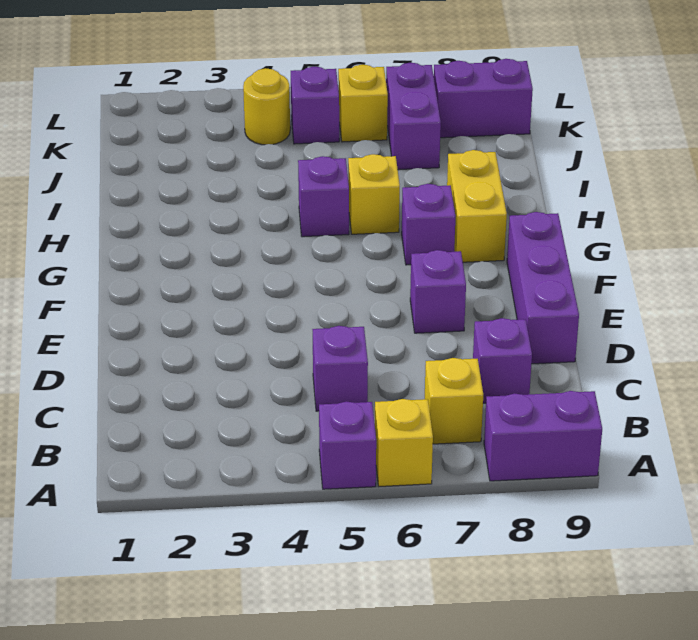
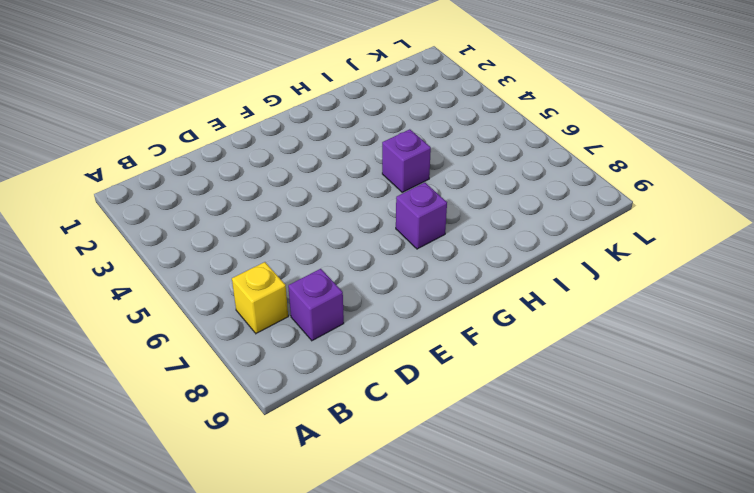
none -> purple 1x1 brick [319,401,376,489]
none -> yellow 1x1 brick [375,399,433,486]
none -> purple 1x2 brick [484,391,602,481]

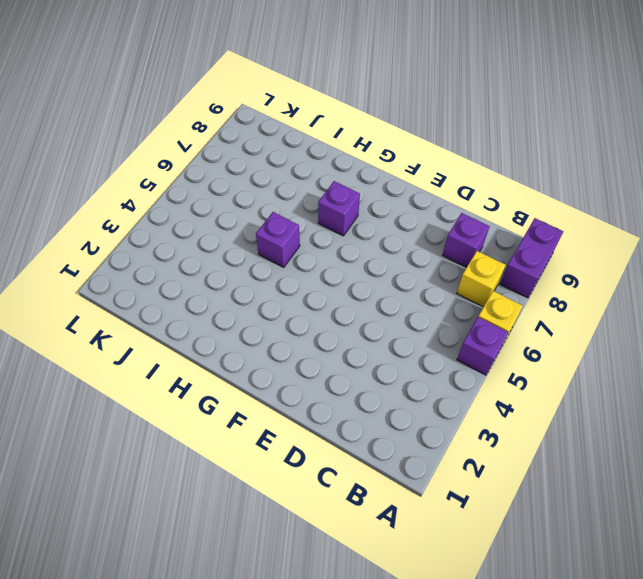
none -> purple 1x1 brick [313,326,368,411]
none -> purple 1x3 brick [507,212,579,364]
none -> purple 1x1 brick [410,250,466,333]

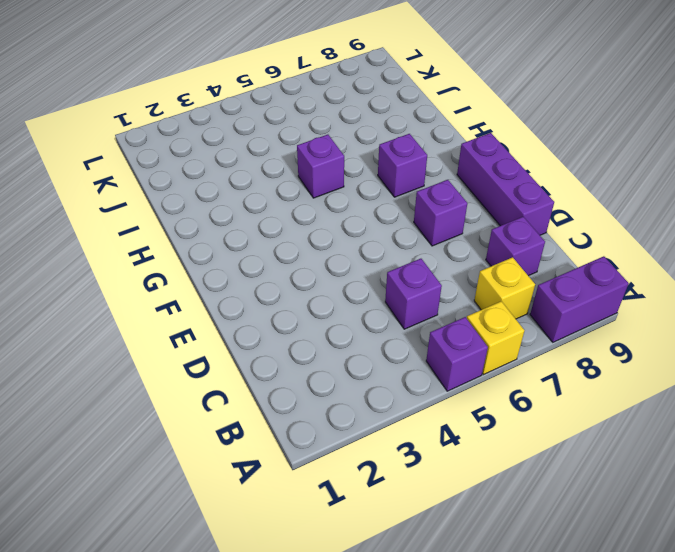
none -> yellow 1x2 brick [447,150,507,262]
none -> yellow 1x1 brick [348,154,400,234]
none -> purple 1x2 brick [386,63,441,170]

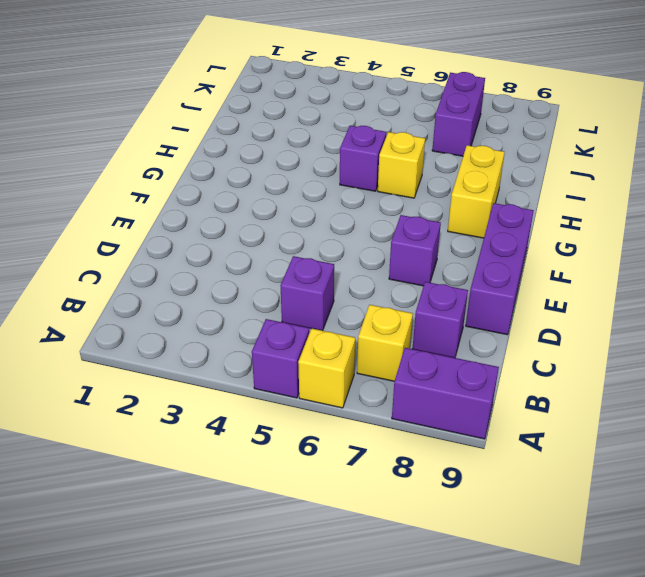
none -> purple 1x1 brick [402,184,456,265]
none -> yellow 1x1 round brick [243,68,290,145]
none -> purple 1x1 brick [291,67,339,144]

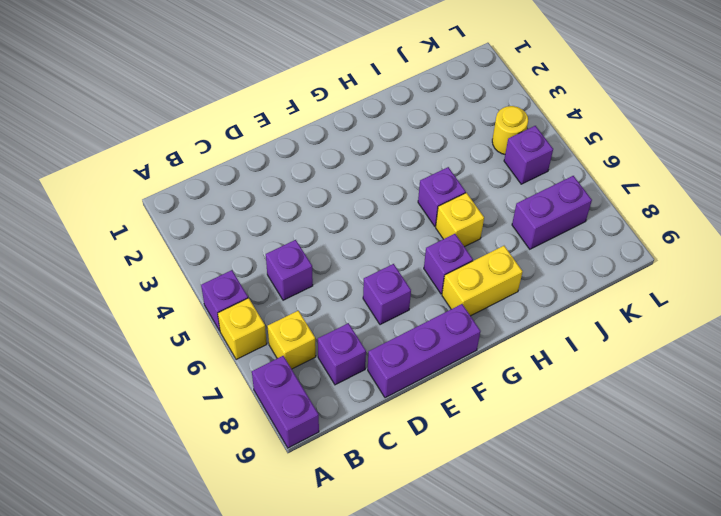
none -> yellow 1x1 brick [338,65,388,142]
none -> purple 1x2 brick [434,59,533,138]

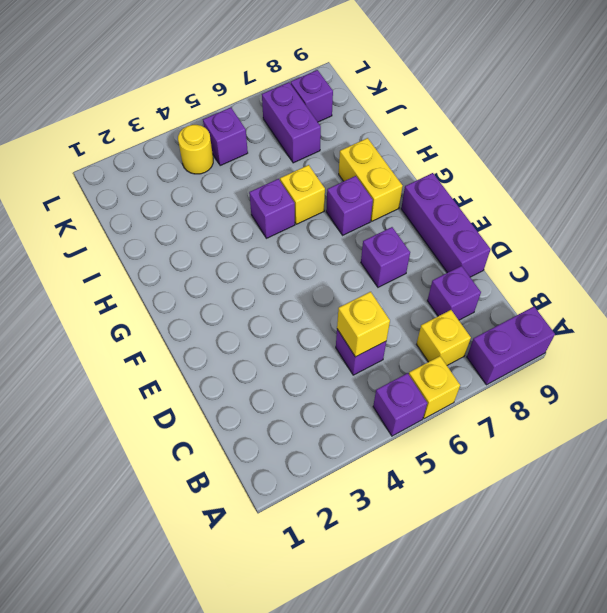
yellow 1x1 brick [337,292,390,357] -> yellow 1x1 brick moved to [338,65,388,142]
purple 1x1 brick [291,70,333,122] -> purple 1x2 brick [434,59,533,138]

